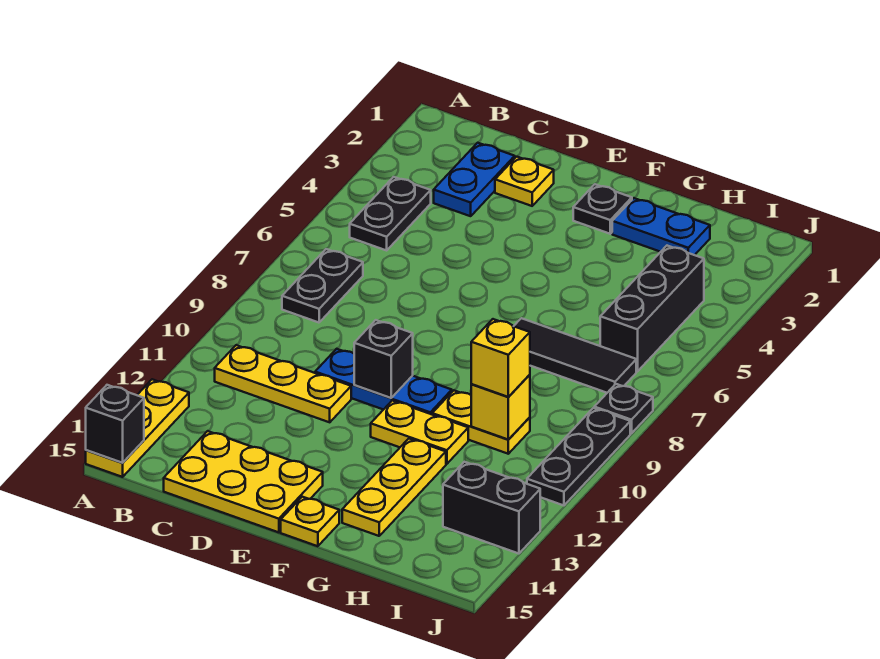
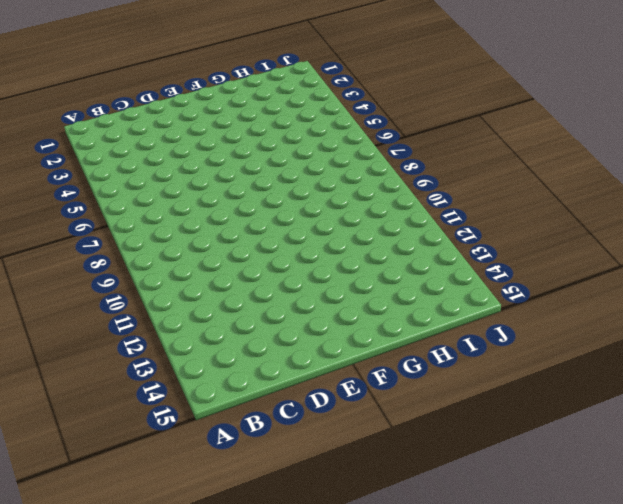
none -> yellow 1x3 plate [86,379,189,477]
none -> black 1x2 plate [350,177,431,250]
none -> black 1x2 plate [282,249,363,323]

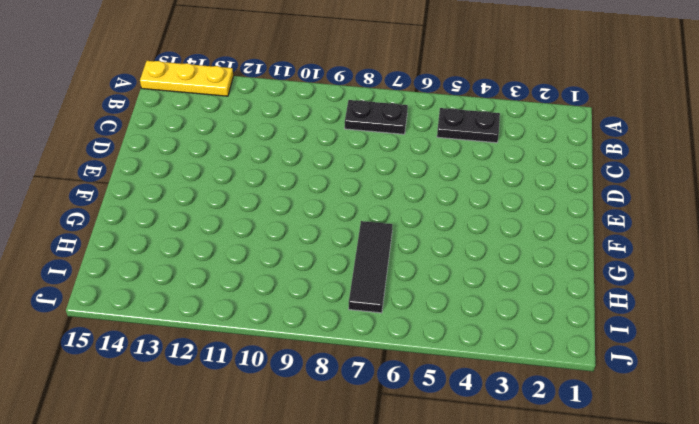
none -> yellow 1x3 plate [215,345,351,422]
none -> blue 1x2 plate [434,143,515,216]
none -> yellow 2x3 plate [164,431,323,532]

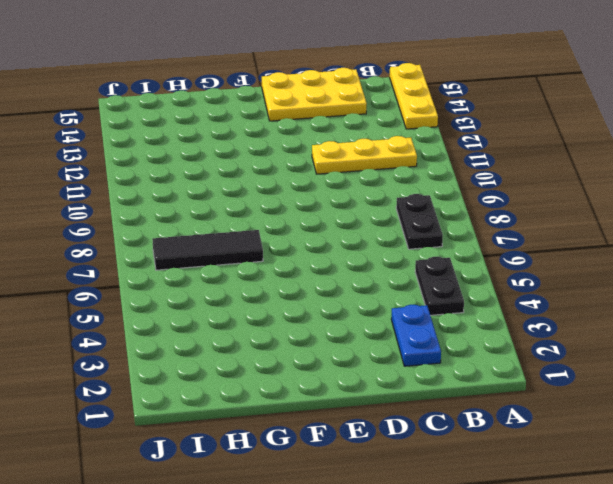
none -> yellow 1x1 plate [495,157,554,206]
none -> blue 1x3 plate [315,349,452,414]
none -> black 1x1 plate [573,184,632,234]

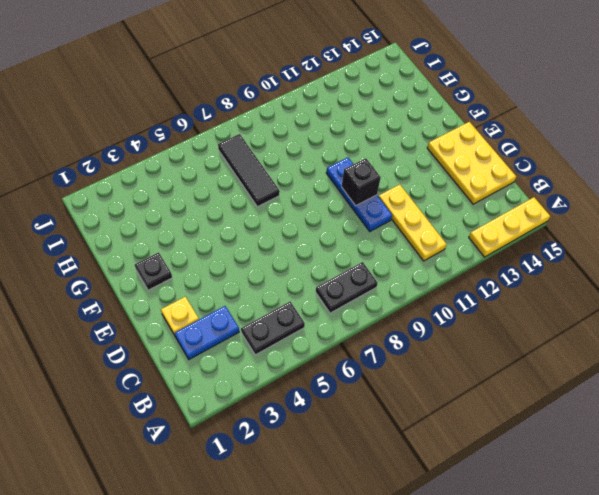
none -> yellow 1x2 plate [371,401,468,464]
none -> yellow 1x1 plate [281,497,339,546]
none -> blue 1x2 plate [612,198,710,255]

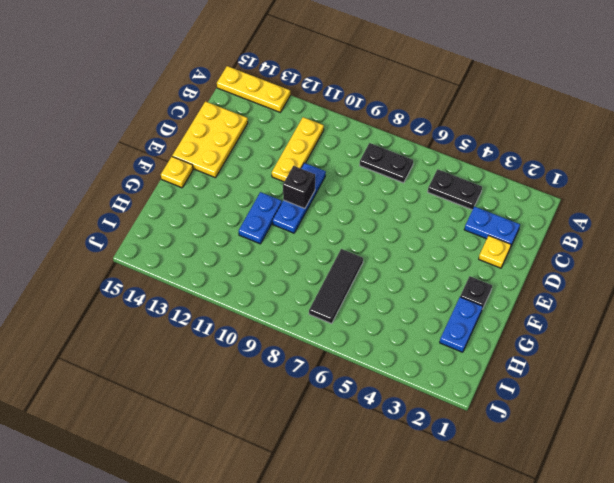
blue 1x2 plate [239,192,282,244] -> yellow 1x2 plate [371,401,468,464]
none -> yellow 1x2 plate [432,390,530,454]
none -> yellow 1x3 plate [342,439,446,536]
none -> black 1x3 brick [600,246,704,372]

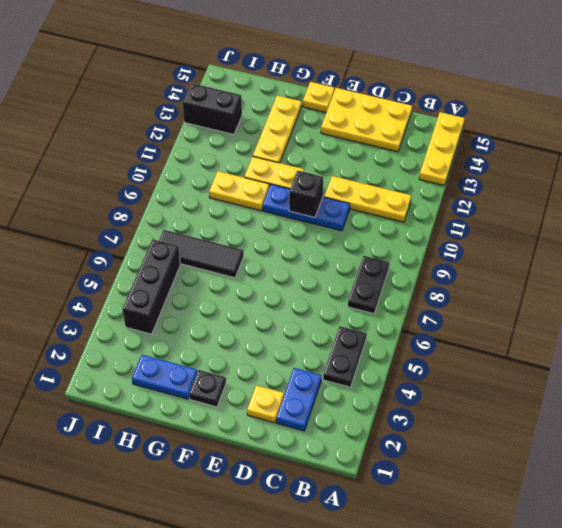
none -> black 1x1 plate [594,384,653,433]
none -> black 1x3 plate [527,408,630,505]
none -> black 1x1 brick [86,385,144,463]

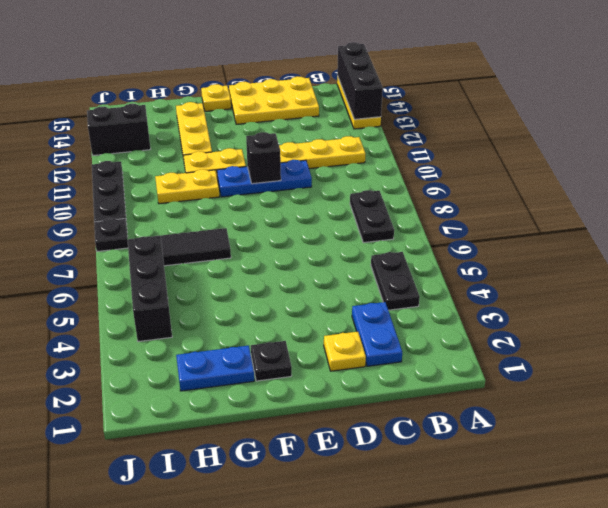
black 1x3 brick [337,42,383,119] -> black 1x1 brick [86,385,144,463]
none -> yellow 1x1 brick [471,375,530,440]
none -> yellow 1x1 brick [471,319,530,397]

